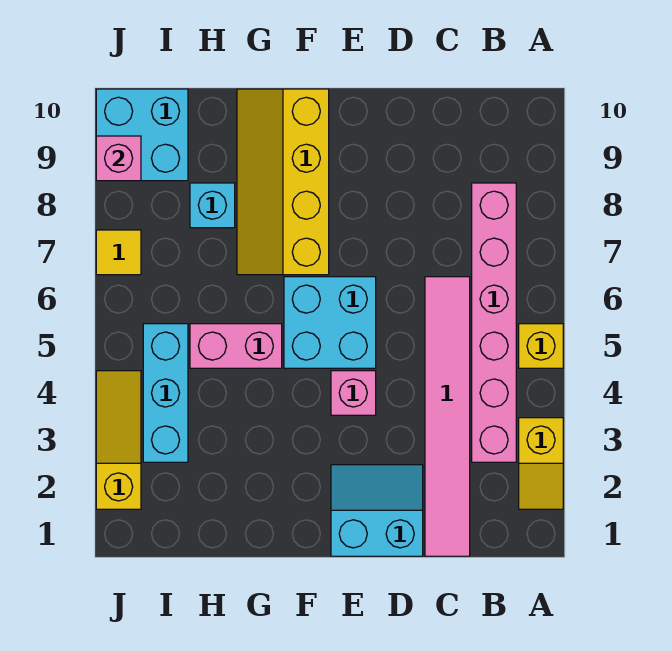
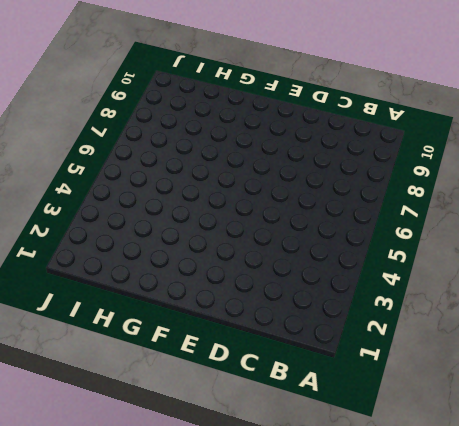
none -> yellow 1x2 slope [519,418,563,509]
none -> yellow 1x1 brick [519,324,563,368]
none -> pink 1x6 brick [472,183,516,462]

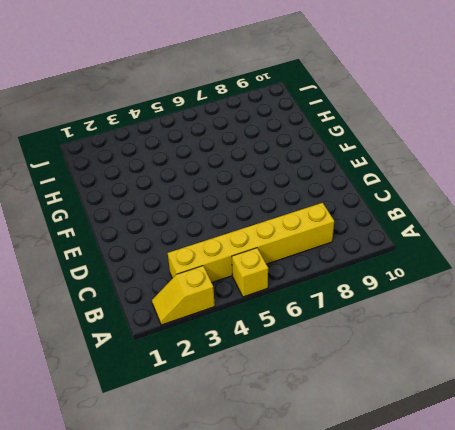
yellow 1x6 brick [168,203,334,283] -> pink 1x6 brick [472,183,516,462]
none -> pink 1x6 tile [425,277,470,556]
none -> cyan 2x2 slope [331,465,423,556]
none -> pink 1x1 brick [331,371,376,415]

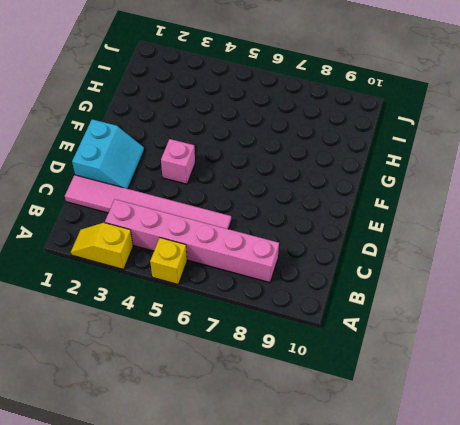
none -> cyan 2x2 brick [284,277,376,368]
none -> yellow 2x4 slope [237,89,329,275]
none -> pink 1x2 brick [190,324,282,368]

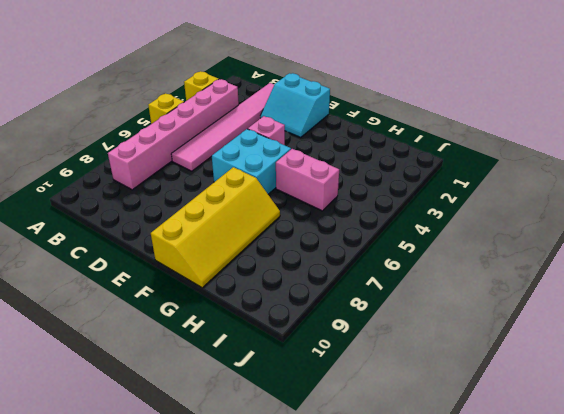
none -> cyan 1x1 brick [190,183,235,228]
none -> cyan 1x3 brick [143,324,188,462]
none -> cyan 2x2 brick [96,89,188,181]

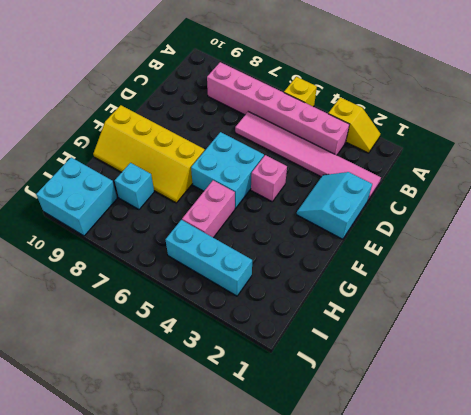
none -> yellow 1x3 slope [96,371,141,509]
none -> yellow 1x1 tile [96,230,141,275]
none -> pink 1x1 brick [96,136,141,181]

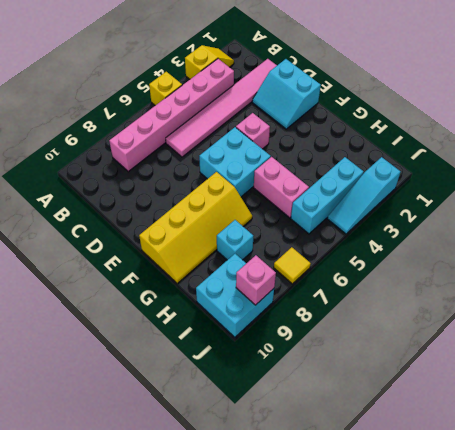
cyan 1x3 slope [328,157,401,234] -> yellow 1x3 slope [96,371,141,509]

